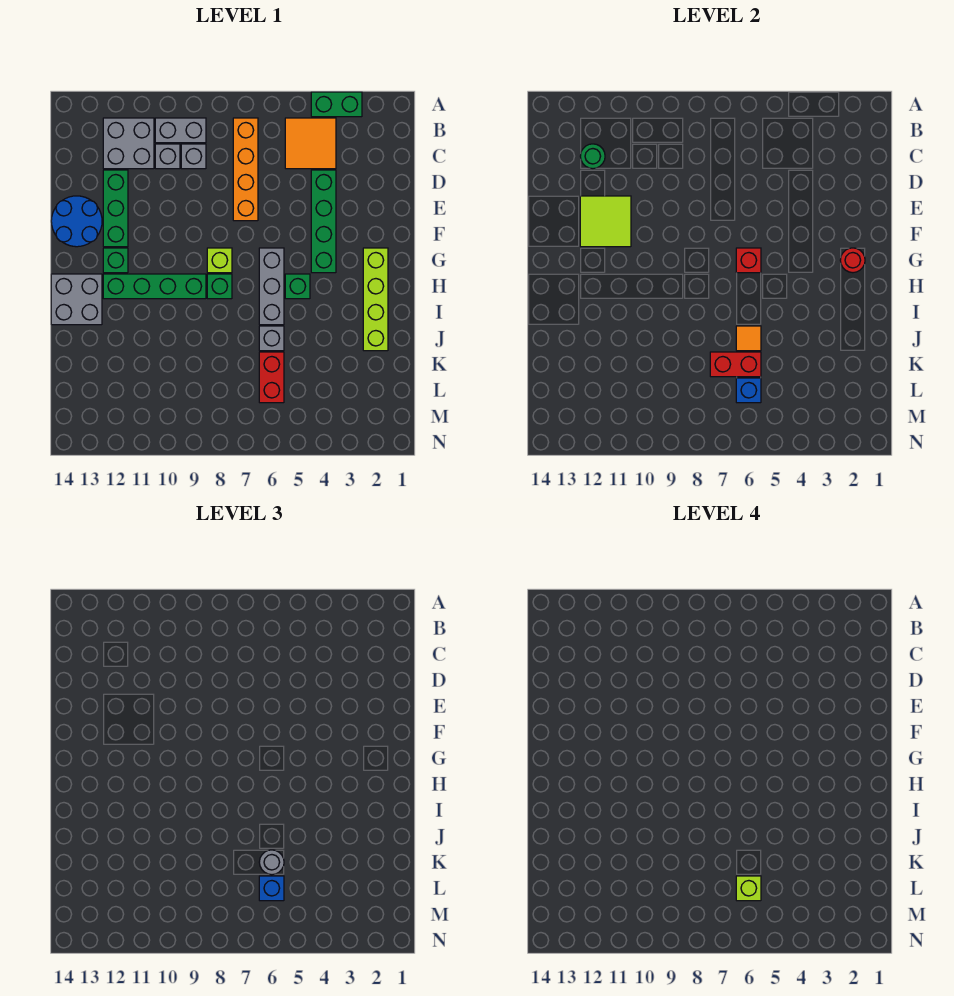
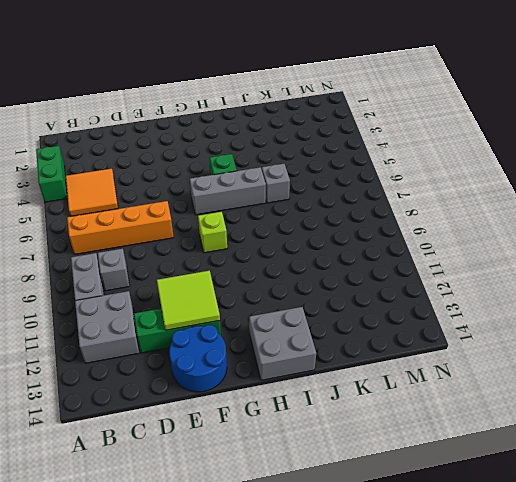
none -> grey 1x1 brick [155,144,180,169]
none -> green 1x4 brick [311,170,336,273]
none -> lime 1x4 brick [363,248,388,351]
none -> green 1x1 brick [103,248,128,273]

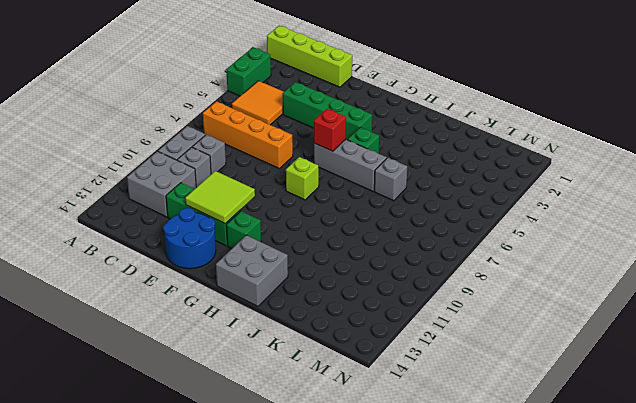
lime 1x4 brick [267,25,352,87] -> lime 1x4 brick moved to [363,248,388,351]
none -> green 1x1 brick [207,274,232,299]
none -> green 1x4 brick [103,274,206,299]
none -> red 1x2 brick [259,352,284,403]
none -> green 1x1 round brick [580,144,605,169]

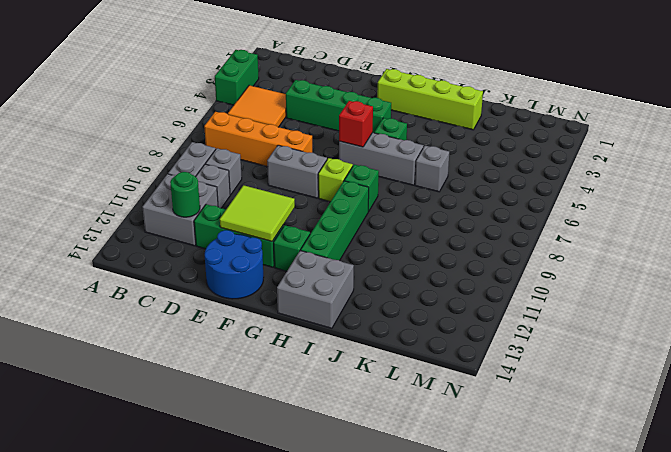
grey 1x2 brick [267,145,327,198] -> none
none -> red 1x2 brick [259,352,284,403]
none -> red 1x1 round brick [840,248,865,273]
none -> orange 1x1 tile [736,326,761,351]
none -> red 1x2 brick [710,352,761,377]

